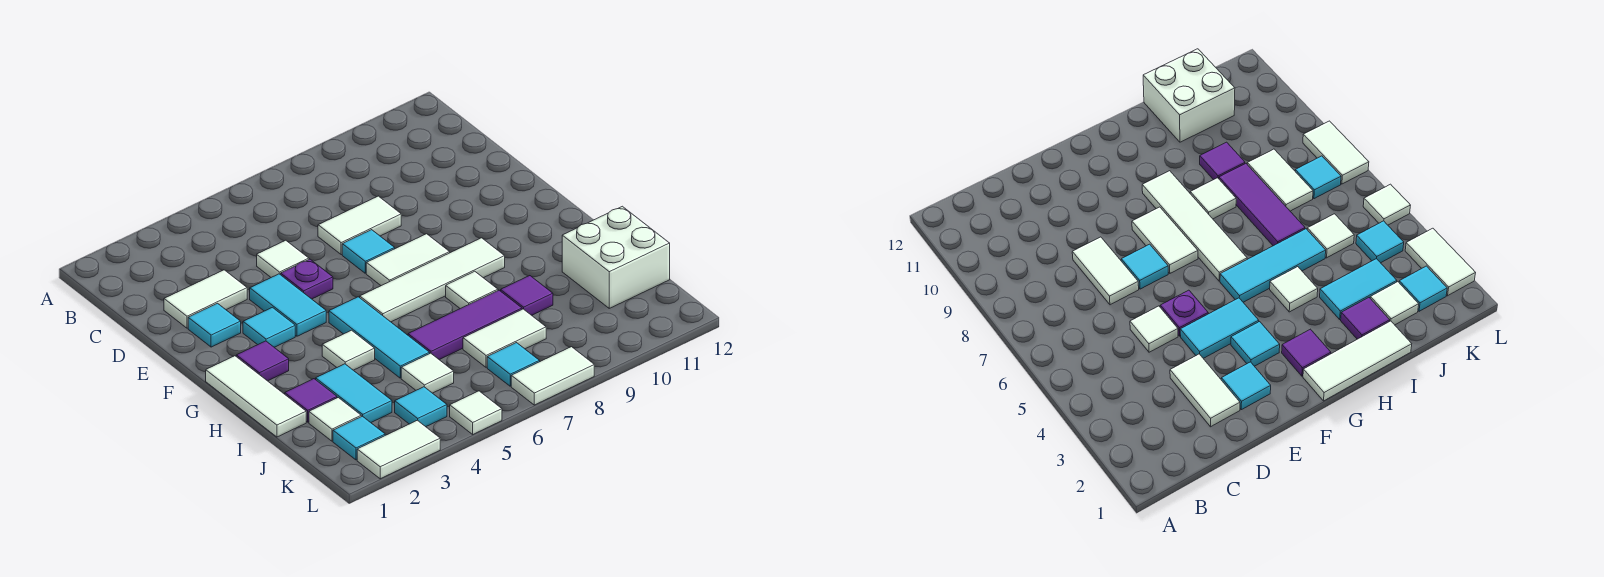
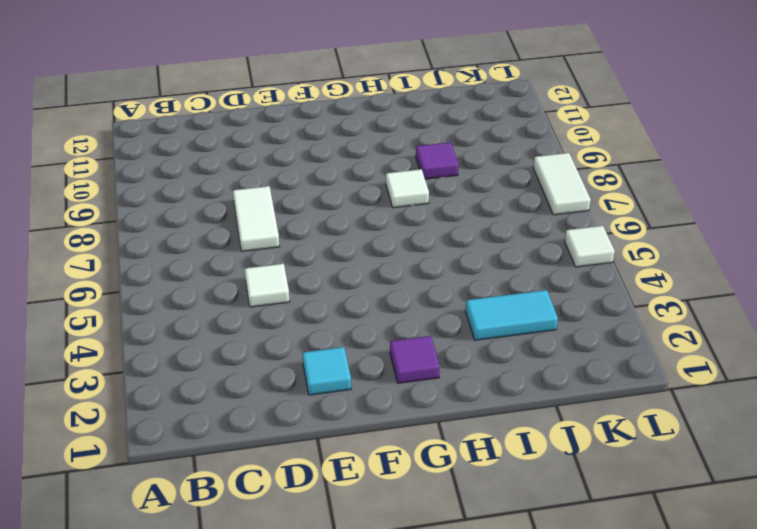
none -> white 1x2 tile [164,270,247,328]
none -> cyan 1x2 tile [250,274,326,336]
none -> purple 1x1 plate [281,259,333,299]

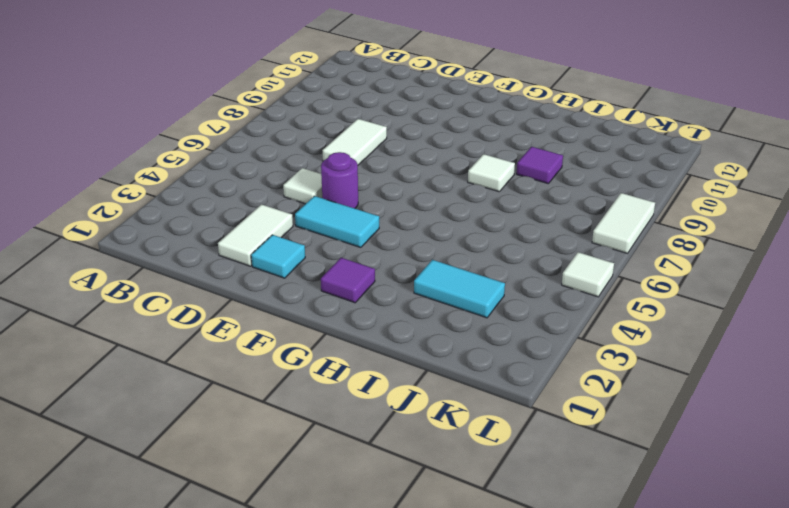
purple 1x1 round brick [321,152,358,208] -> purple 1x1 plate [281,259,333,299]
none -> cyan 1x1 tile [342,230,395,273]
none -> cyan 1x1 tile [243,307,295,347]
none -> white 1x2 tile [366,234,450,286]

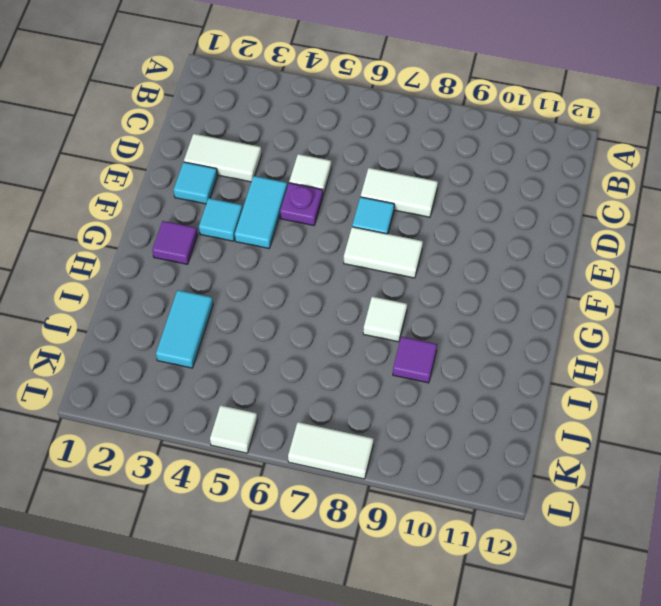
none -> white 1x3 tile [206,356,306,437]
none -> cyan 1x3 tile [329,297,430,378]
none -> white 1x4 tile [360,238,505,322]

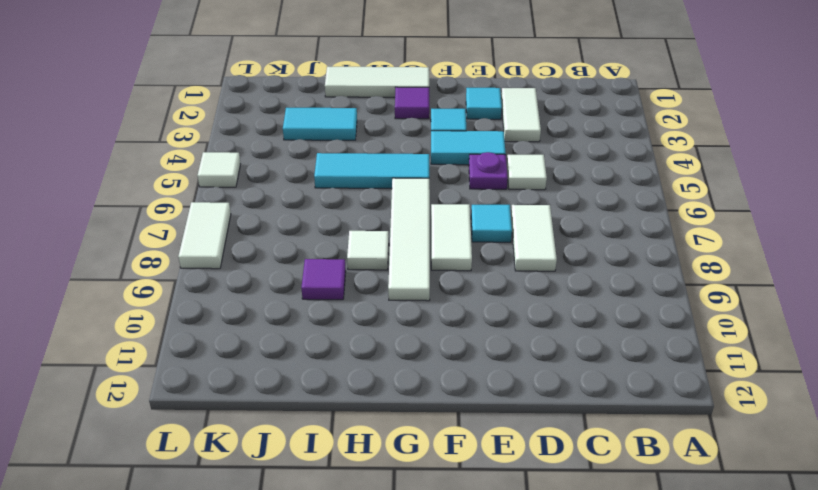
none -> white 1x1 tile [322,330,375,370]
none -> purple 1x1 tile [285,379,337,422]
none -> purple 1x3 tile [408,290,522,360]

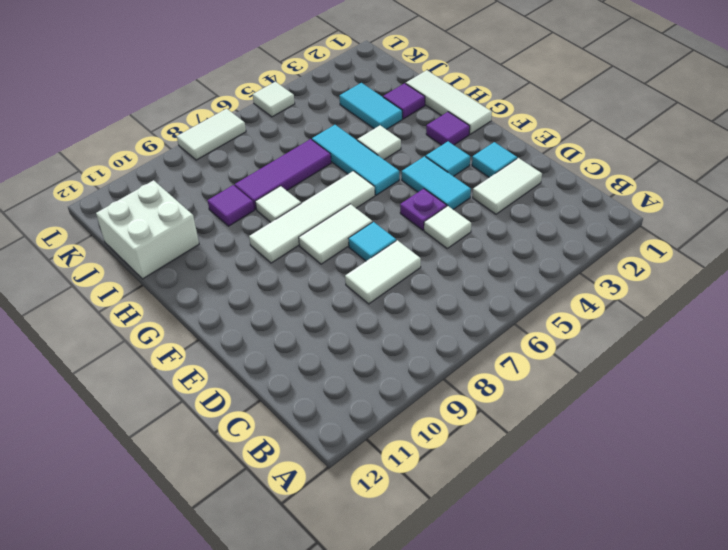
none -> white 1x1 tile [309,398,361,441]
none -> white 1x1 tile [401,353,454,393]
none -> white 1x2 tile [463,309,546,367]

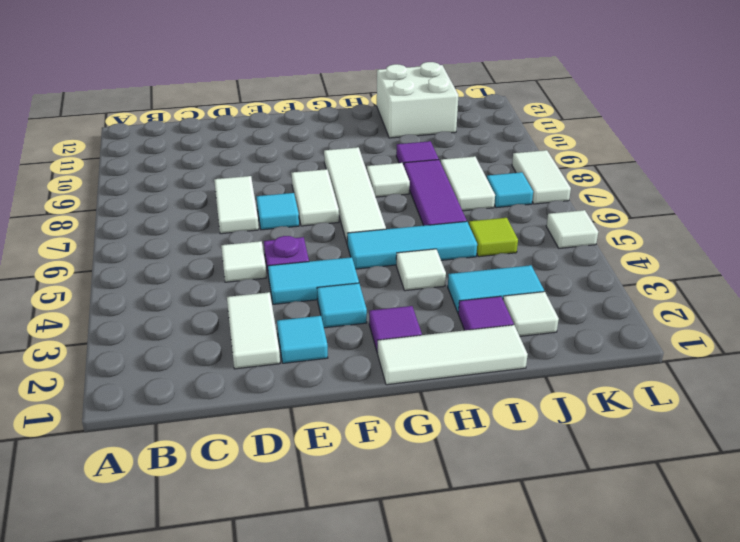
lime 1x1 tile [469,218,518,257] -> white 1x1 tile [401,353,454,393]
none -> cyan 1x1 tile [333,416,385,460]
none -> cyan 1x1 tile [395,387,447,427]
none -> white 1x2 tile [357,420,440,479]

